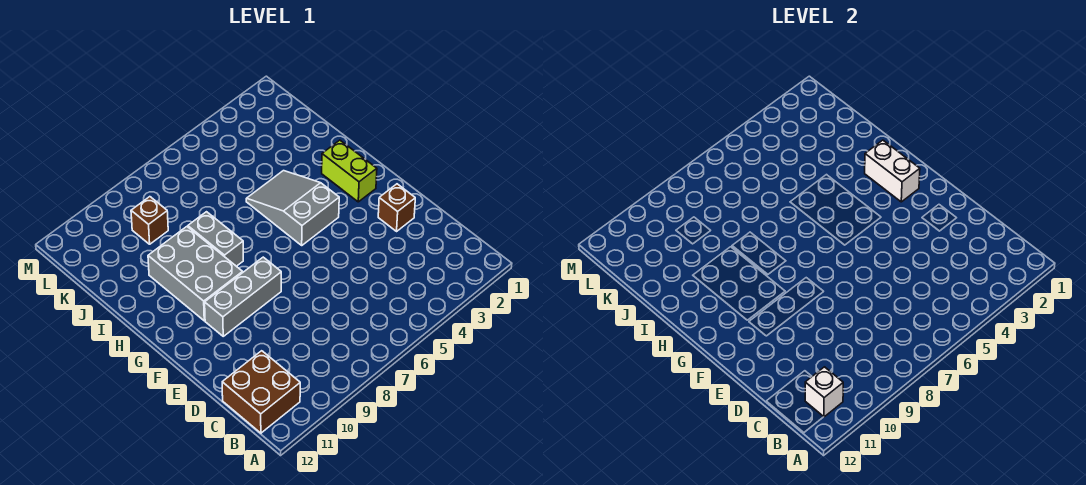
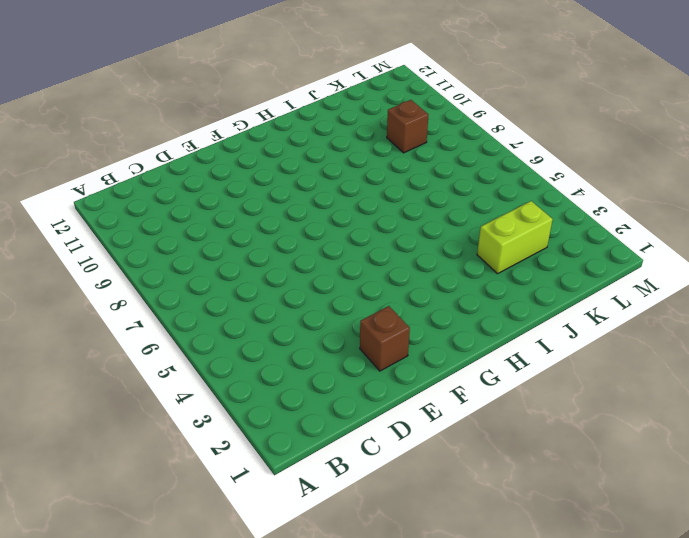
lime 1x2 brick [477,201,553,274] -> lime 1x2 brick moved to [322,140,377,202]
none -> brown 2x2 brick [222,351,300,433]
none -> grey 1x3 brick [205,257,281,336]

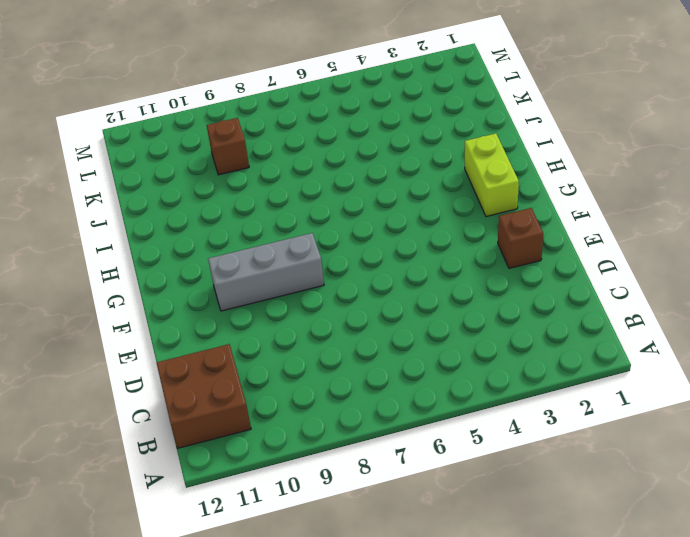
none -> grey 2x3 slope [246,171,339,245]
none -> grey 2x3 brick [148,227,243,321]

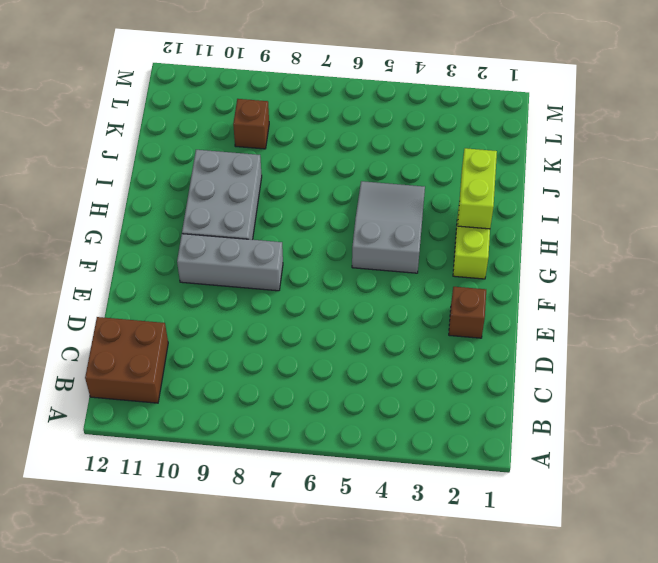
lime 1x2 brick [458,148,497,229] -> white 1x2 brick [865,140,920,202]
none -> grey 1x2 brick [188,212,243,266]
none -> white 1x1 brick [805,367,843,417]

